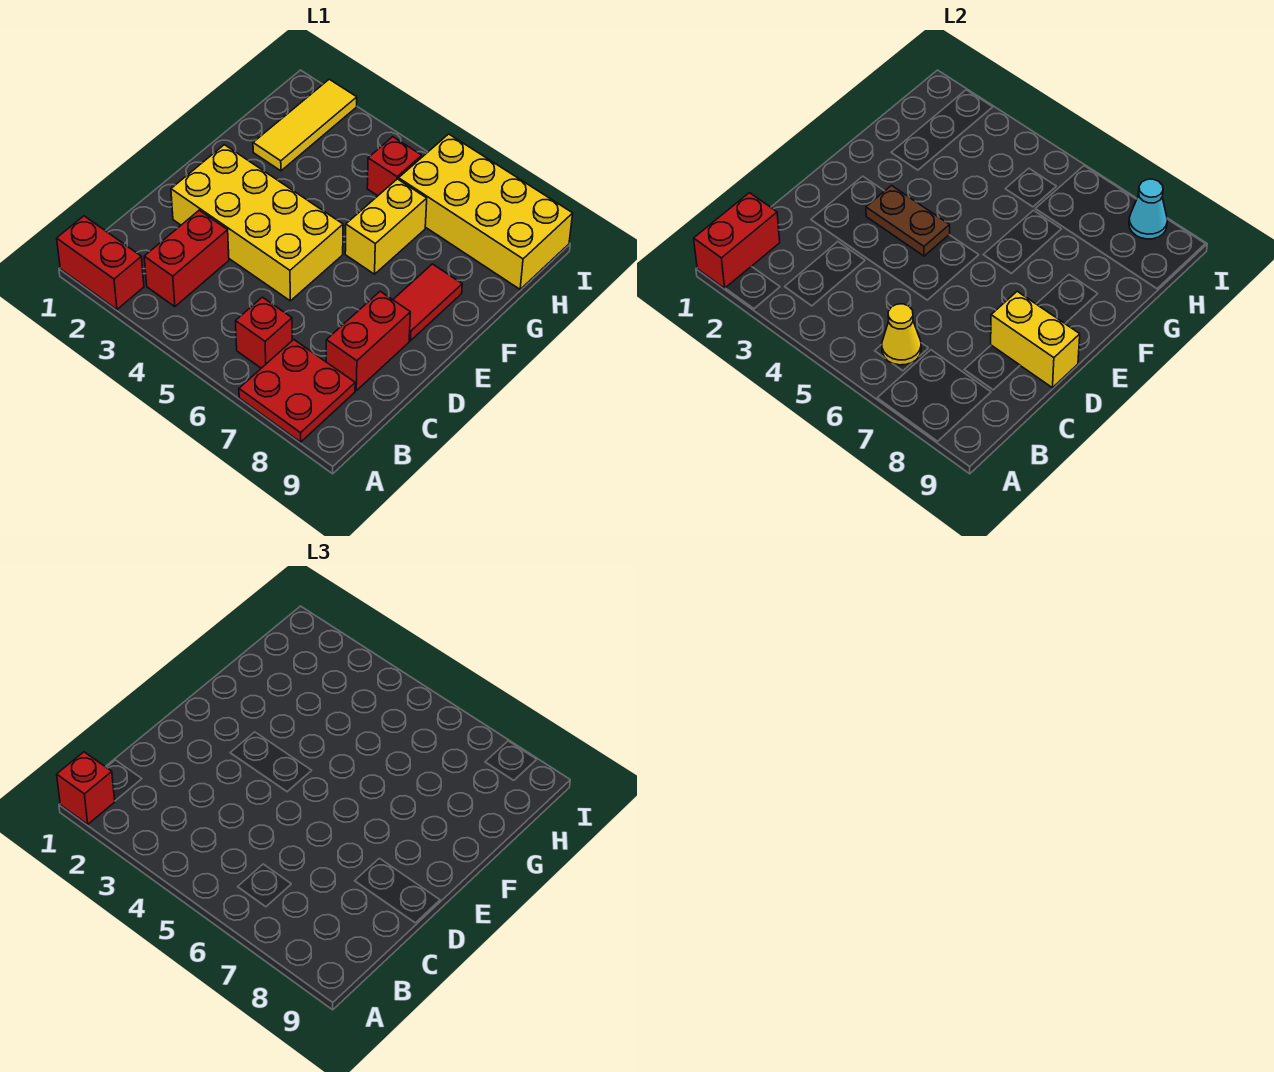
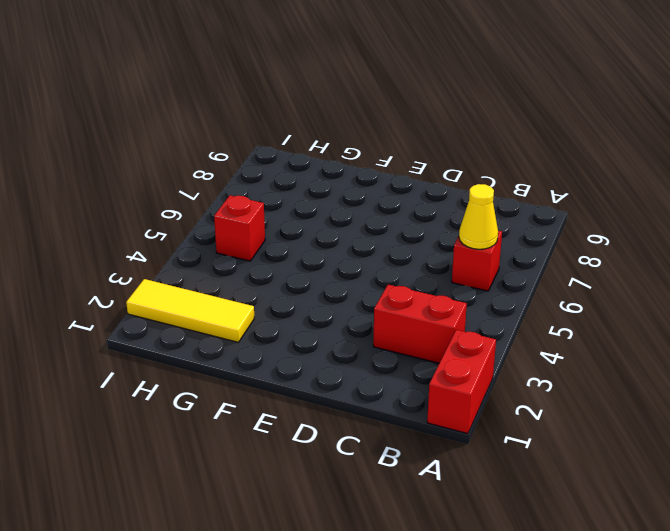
none -> red 2x2 plate [239,340,355,442]
none -> red 1x2 brick [326,291,410,391]
none -> yellow 2x4 brick [171,145,343,301]

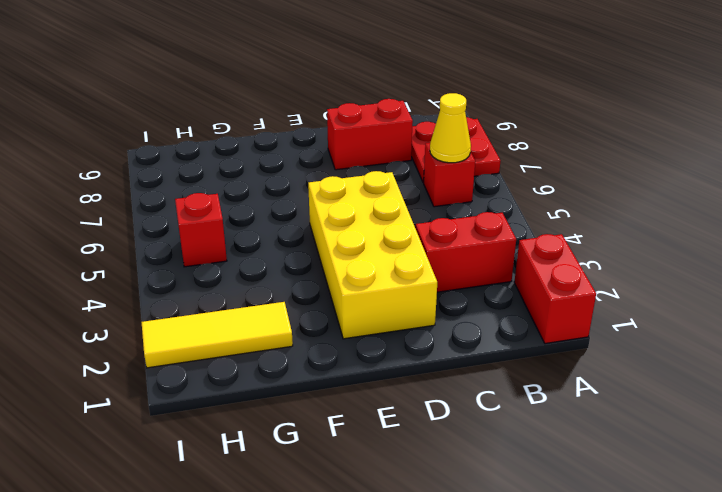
none -> red 1x2 tile [393,264,462,341]
none -> yellow 1x2 brick [345,179,427,274]
none -> yellow 2x4 brick [399,134,573,289]

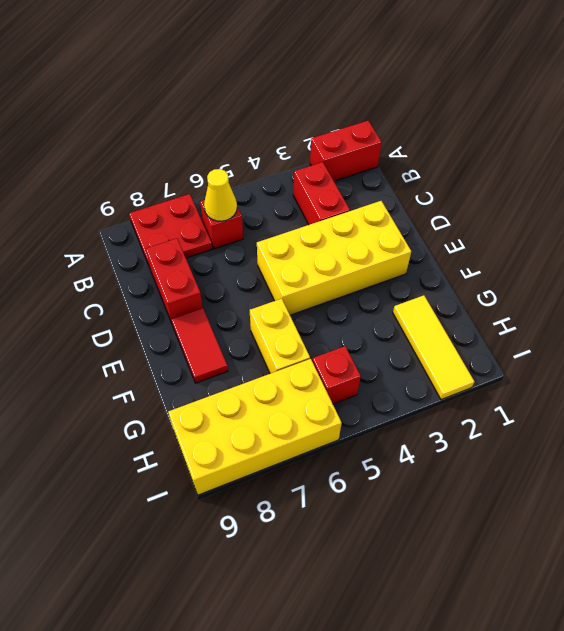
none -> red 1x2 brick [694,193,780,288]
none -> yellow 1x2 brick [991,291,1080,388]
none -> brown 1x2 plate [866,186,950,256]

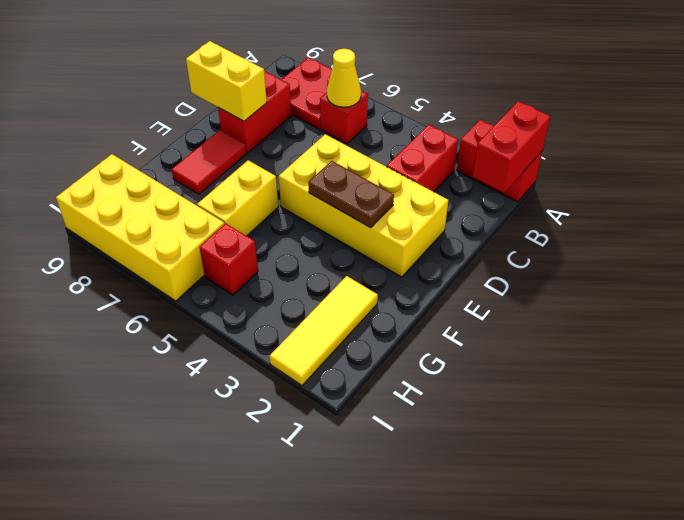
none -> cyan 1x1 cone [1129,179,1167,239]
none -> red 1x1 brick [57,752,115,824]

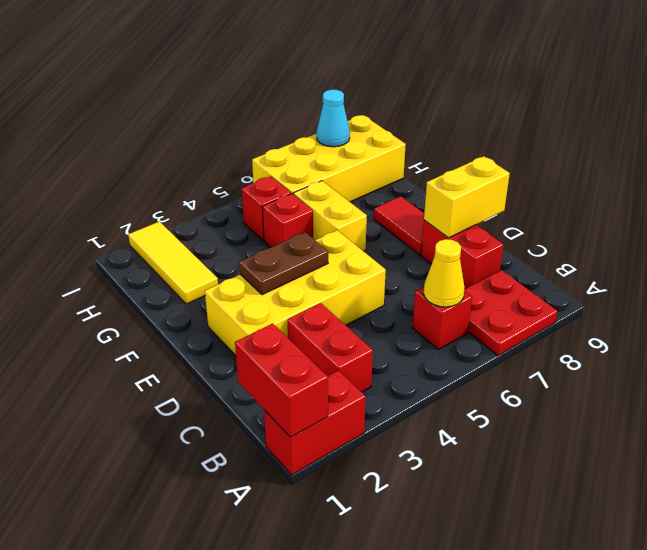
red 1x1 brick [262,194,313,247] -> red 1x1 brick moved to [57,752,115,824]

